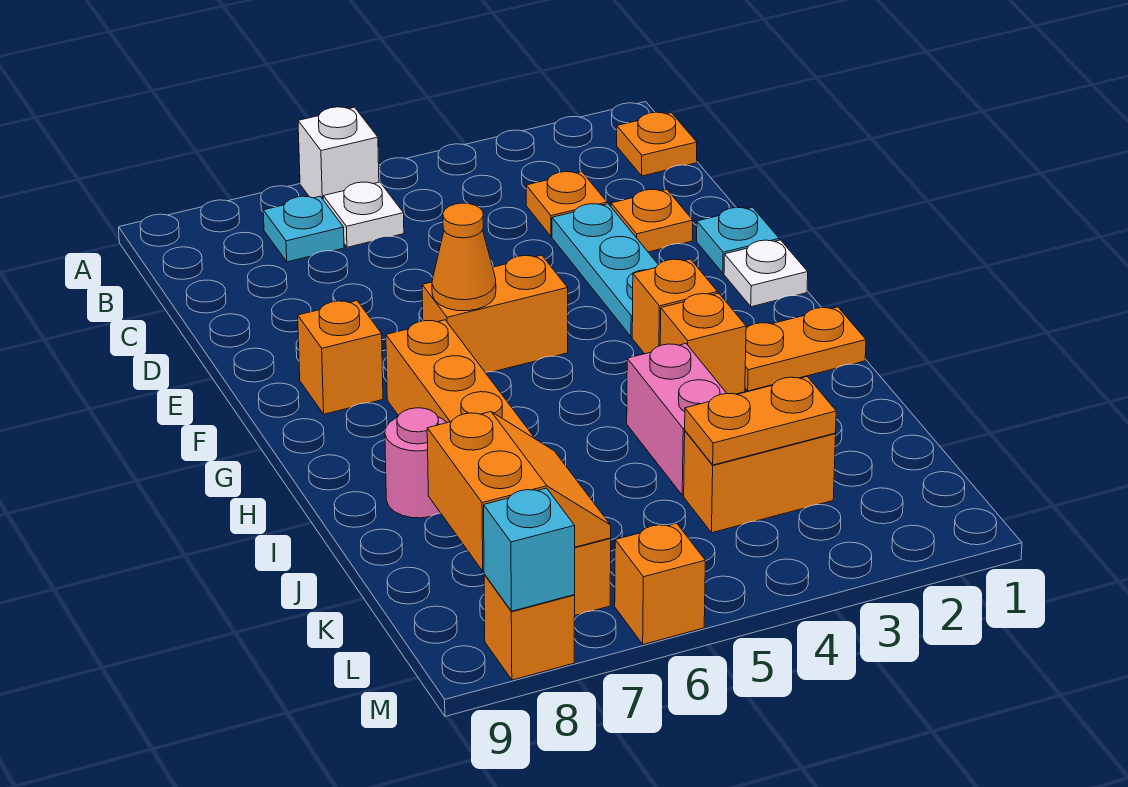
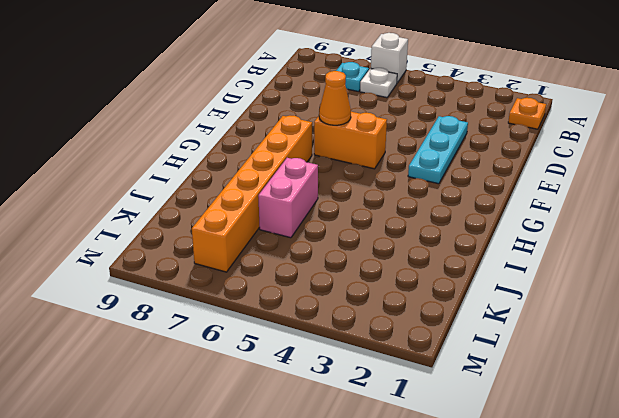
pink 1x2 brick [258,158,318,238] -> pink 1x2 brick moved to [627,343,727,495]
none -> orange 1x1 plate [526,172,607,237]
none -> orange 1x1 plate [611,189,693,252]
none -> cyan 1x1 plate [697,207,779,273]

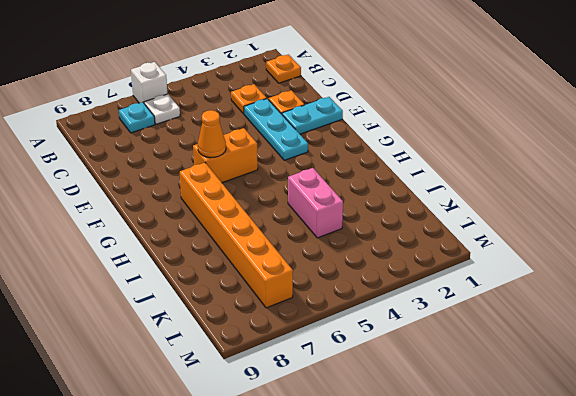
cyan 1x2 plate [282,97,343,134] -> cyan 1x1 plate [697,207,779,273]
none -> white 1x1 plate [724,240,808,307]
none -> orange 1x1 brick [298,301,383,414]
none -> orange 1x1 brick [632,259,717,354]

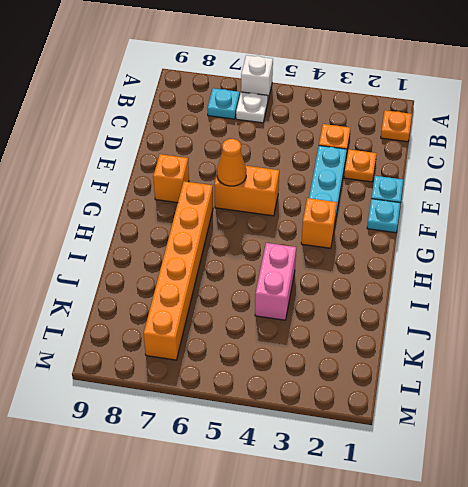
cyan 1x1 plate [367,199,400,233] -> white 1x1 plate [724,240,808,307]
none -> orange 1x2 plate [745,307,866,391]
none -> orange 1x1 brick [660,293,746,394]
none -> pink 1x1 round brick [385,408,447,518]

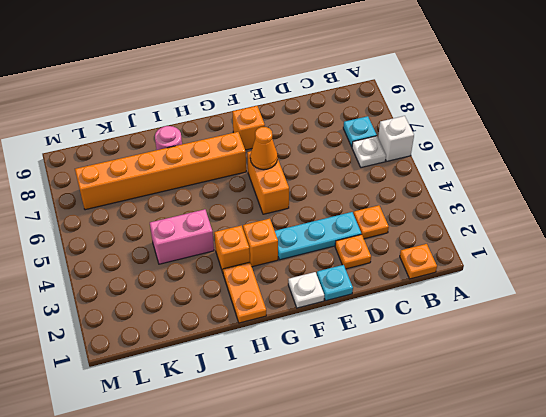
none -> orange 1x2 brick [684,431,836,533]
none -> orange 1x1 brick [615,523,705,644]
none -> orange 1x1 brick [484,574,575,680]

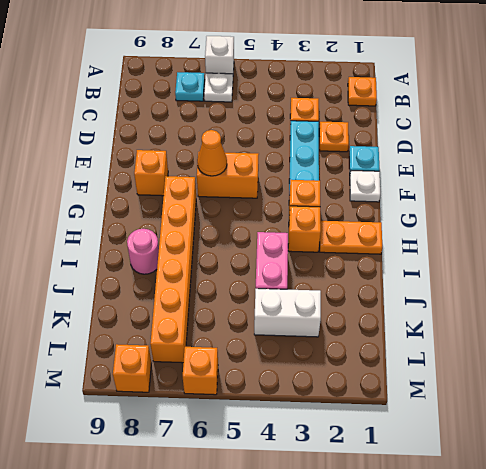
white 1x2 brick [254,289,321,337] -> orange 1x2 brick [684,431,836,533]
none -> orange 1x2 plate [685,377,836,465]
none -> orange 2x2 slope [427,412,611,571]
none -> cyan 1x1 brick [484,488,575,611]

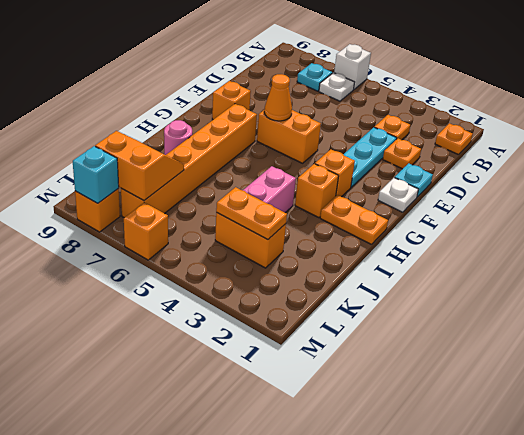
orange 2x2 slope [95,131,184,201] -> orange 2x2 slope turned to [427,412,611,571]

